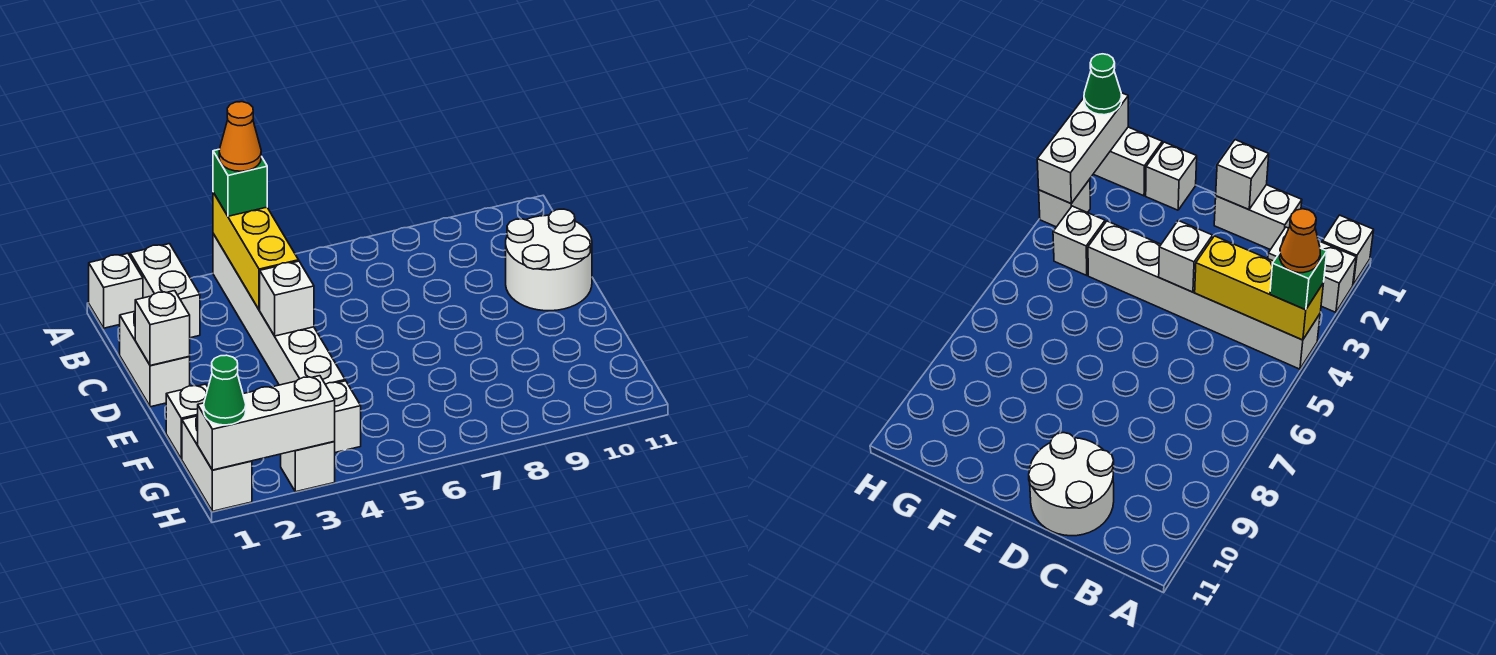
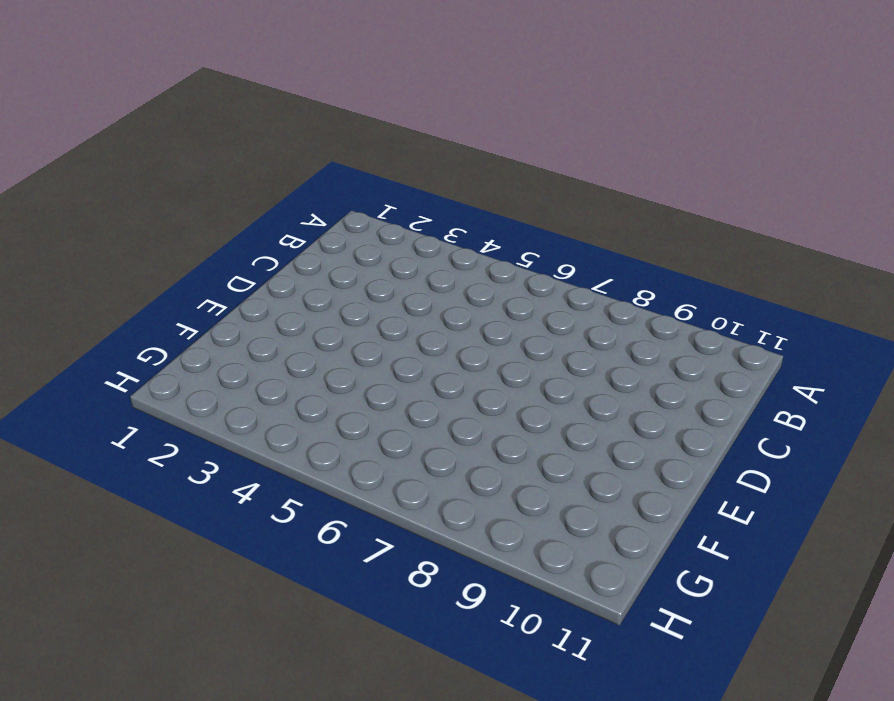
none -> white 1x1 brick [89,253,143,328]
none -> white 1x2 brick [130,244,200,338]
none -> white 1x6 brick [213,234,345,385]

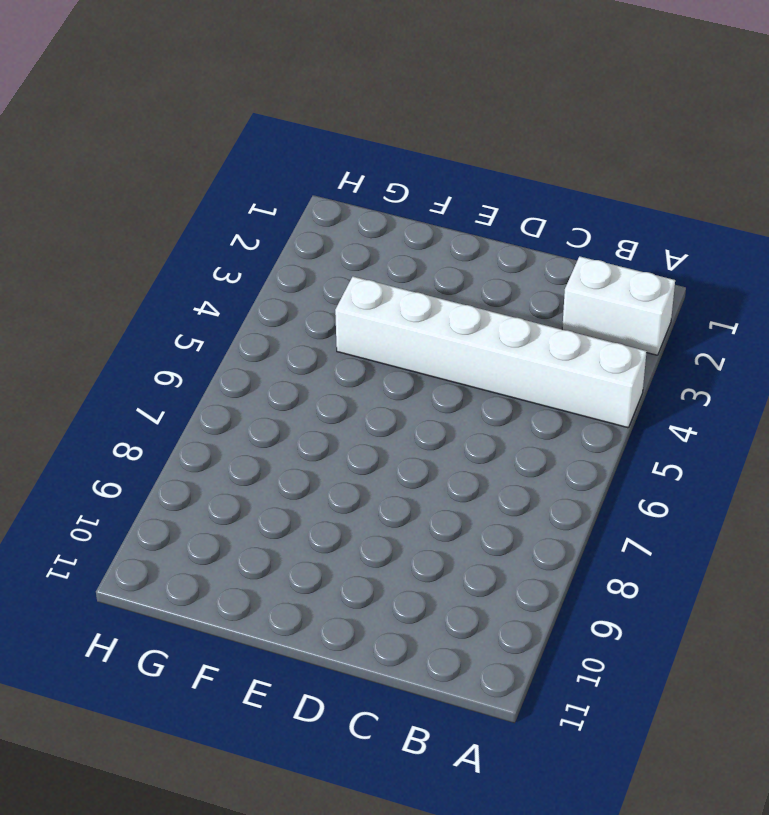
none -> white 1x1 brick [89,253,143,328]
none -> white 1x2 brick [120,311,190,407]
none -> white 2x2 round brick [506,209,592,311]

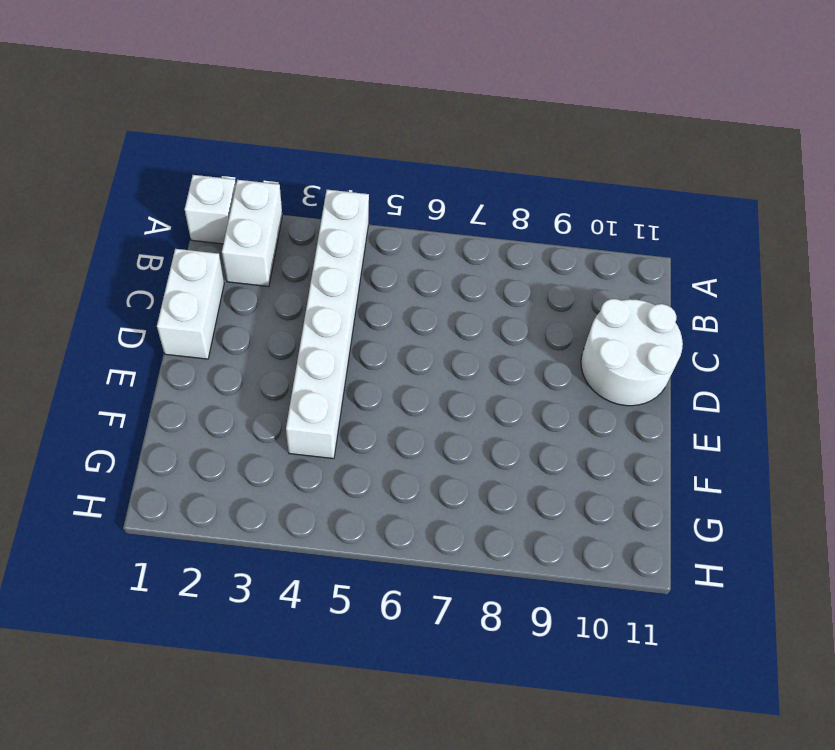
none -> white 1x1 brick [166,384,208,459]
none -> white 1x2 brick [182,416,252,511]
none -> white 1x1 brick [325,381,361,453]

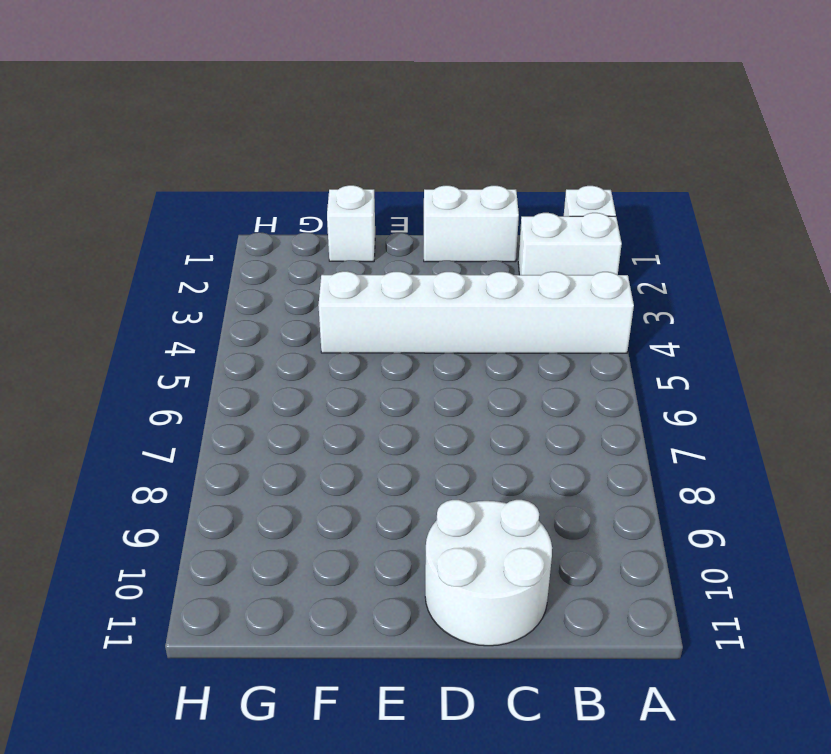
none -> white 1x2 brick [182,416,252,511]
none -> white 1x1 brick [325,381,361,453]
none -> white 1x1 brick [281,442,335,492]

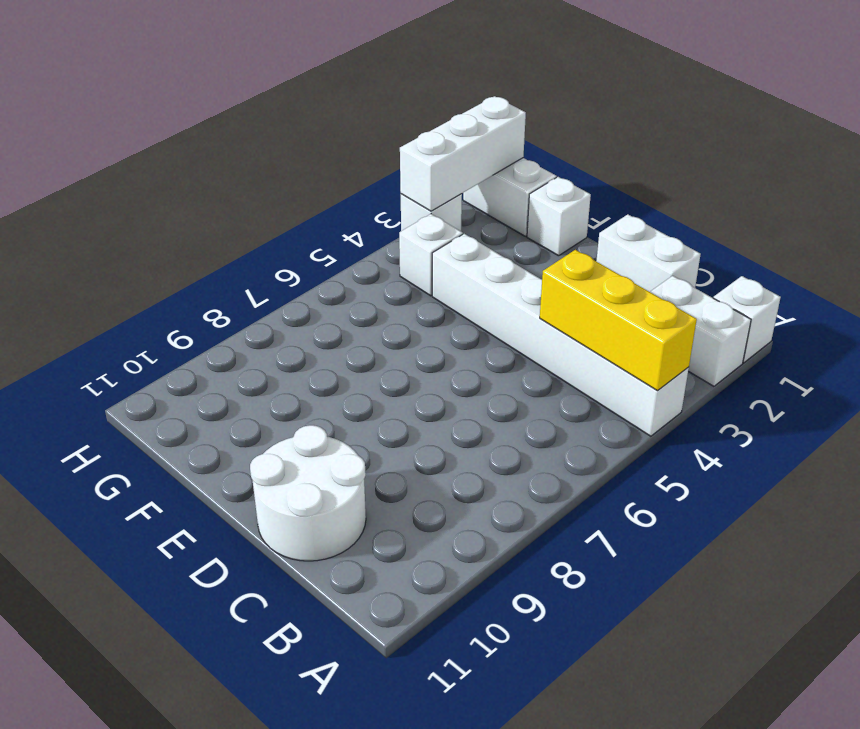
none -> white 1x1 brick [135,291,190,366]
none -> white 1x1 brick [260,261,314,336]
none -> green 1x1 brick [213,149,267,216]

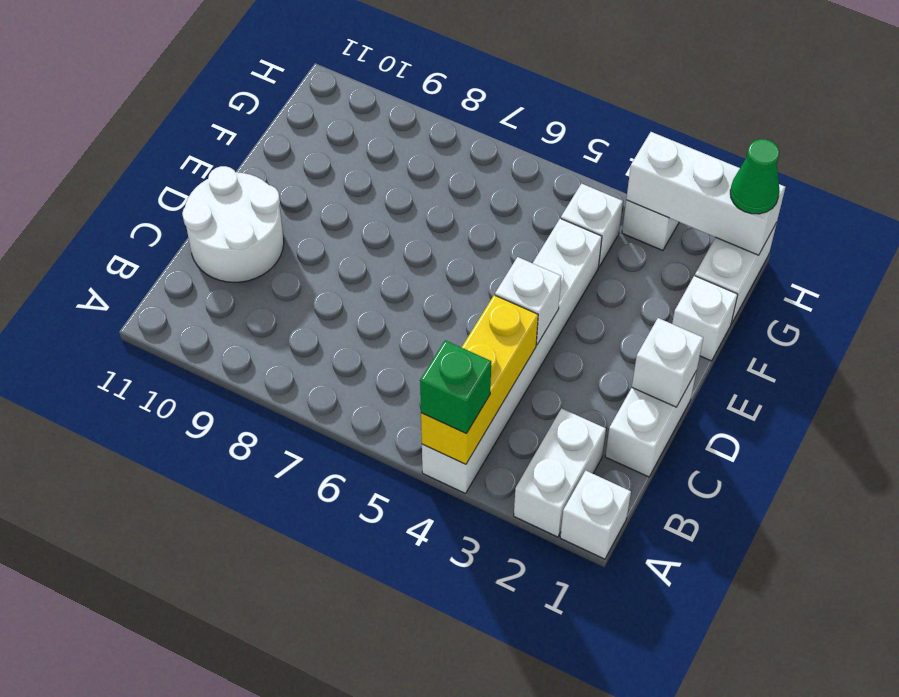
none -> orange 1x1 cone [219,102,261,171]

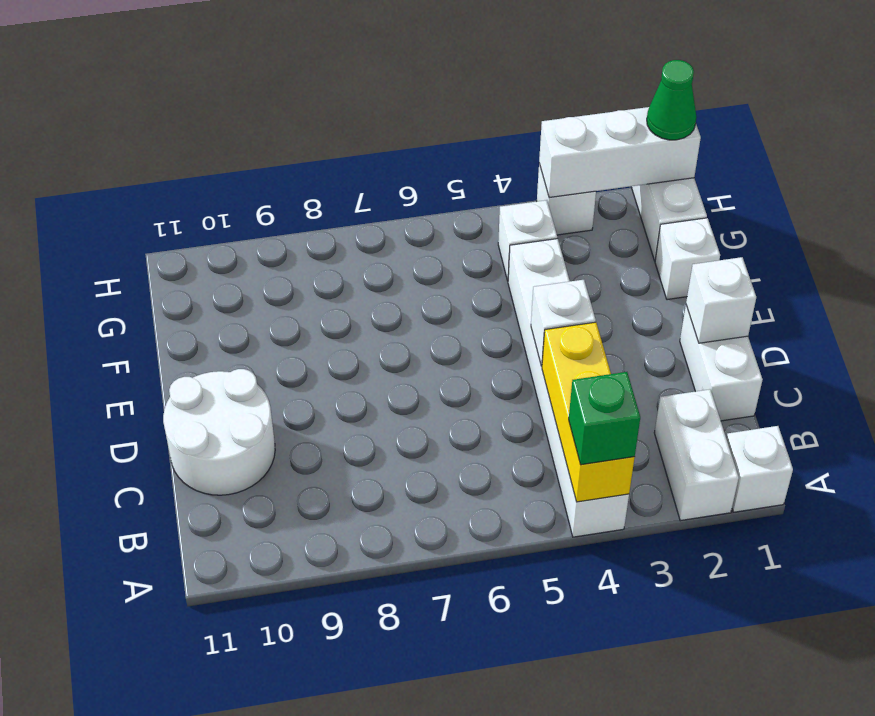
none -> orange 1x1 cone [219,102,261,171]

